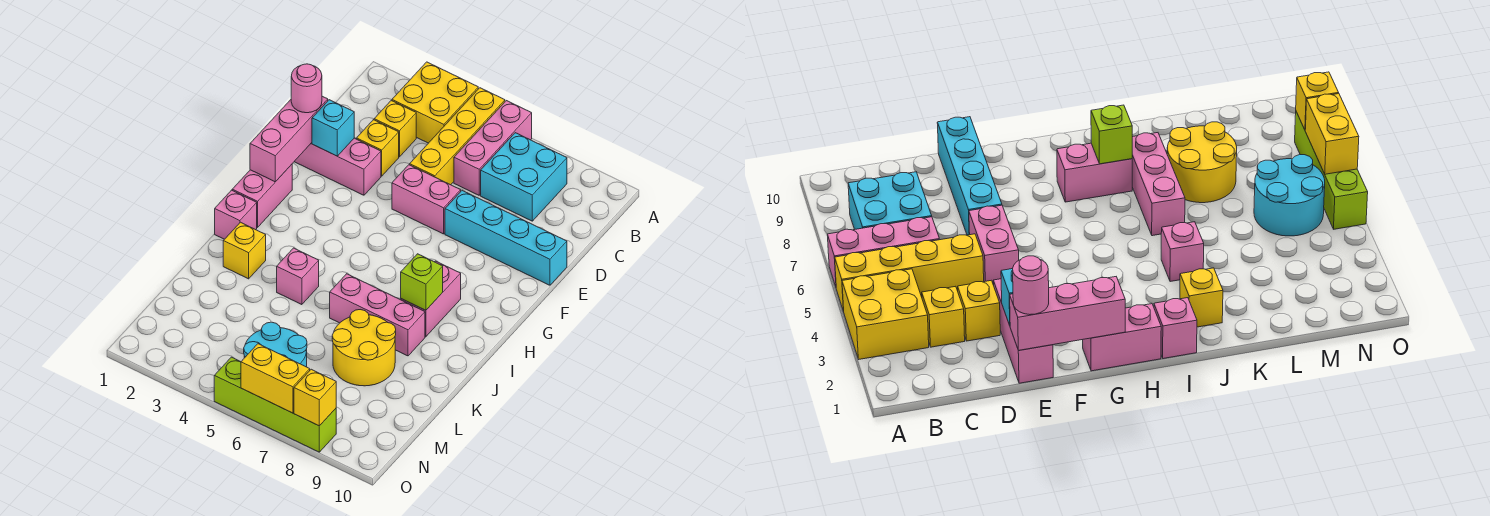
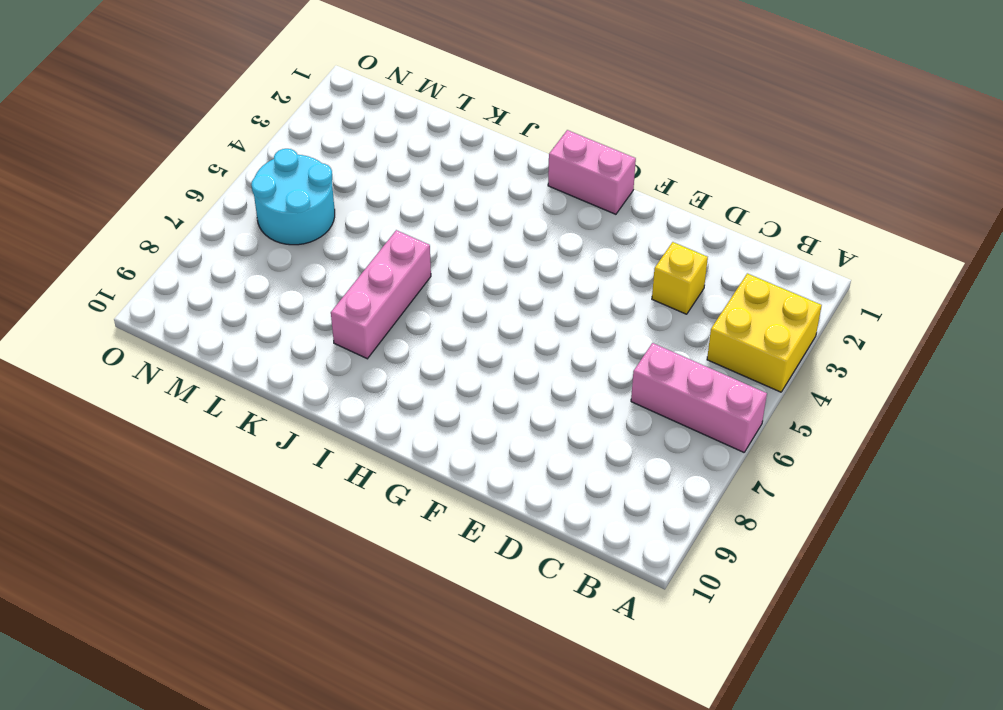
none -> yellow 1x4 brick [410,88,505,185]
none -> cyan 2x2 brick [481,133,567,221]
none -> yellow 1x1 brick [374,101,416,157]

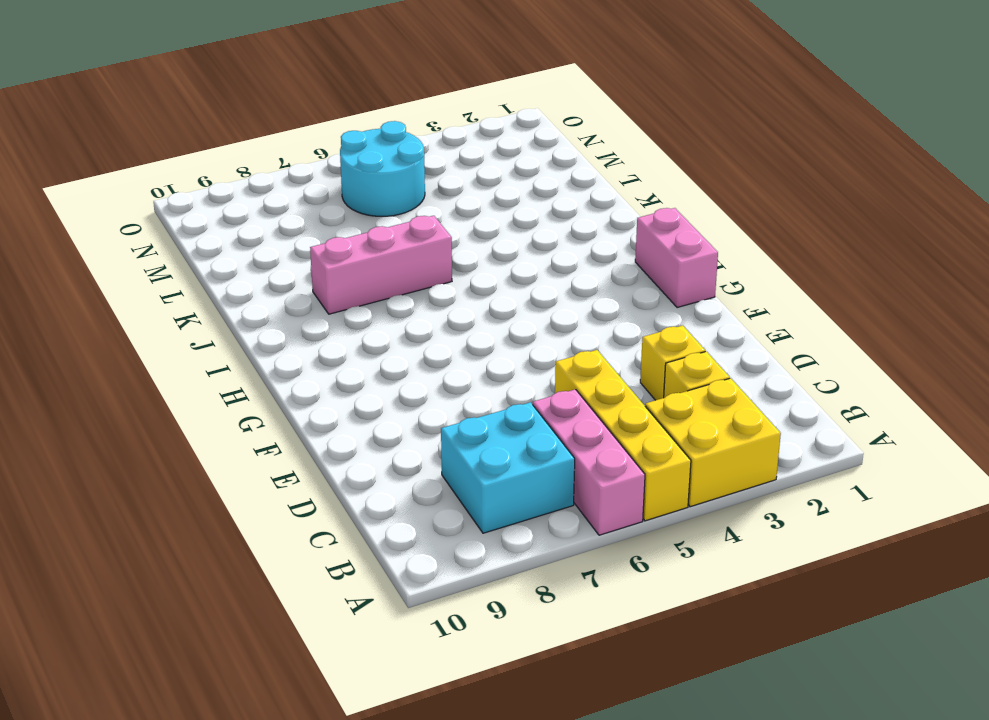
none -> pink 1x3 brick [294,138,381,195]
none -> pink 1x2 brick [392,165,461,234]
none -> cyan 1x4 brick [445,191,567,285]

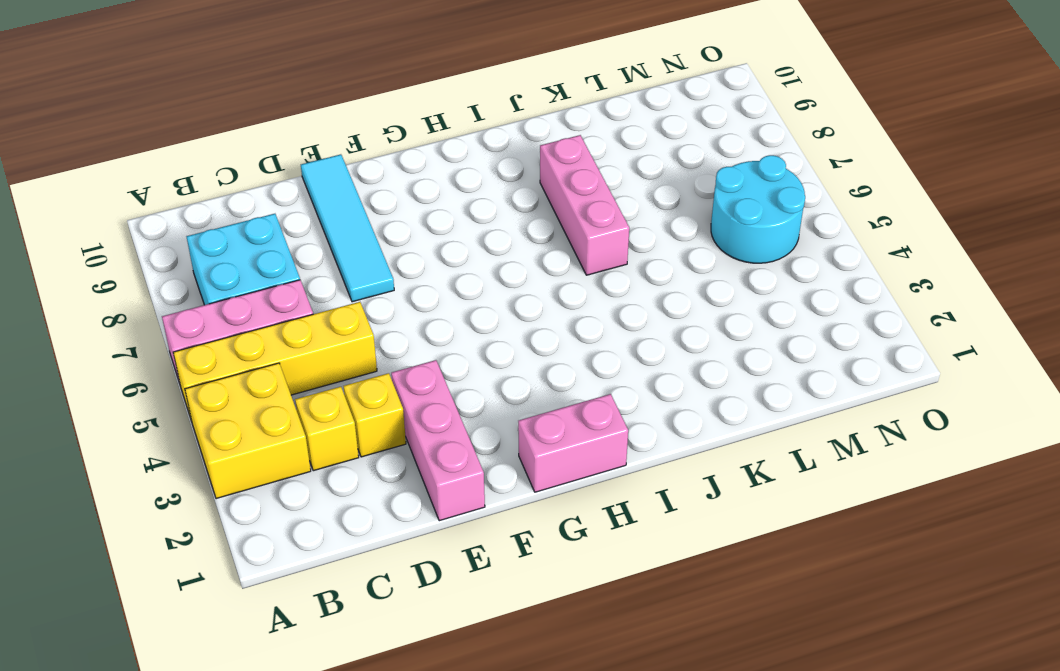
cyan 1x4 tile [301,154,394,302] -> cyan 1x4 brick [445,191,567,285]
none -> pink 1x2 brick [392,165,461,234]
none -> pink 1x2 brick [401,261,461,337]
none -> pink 1x1 brick [215,190,257,239]

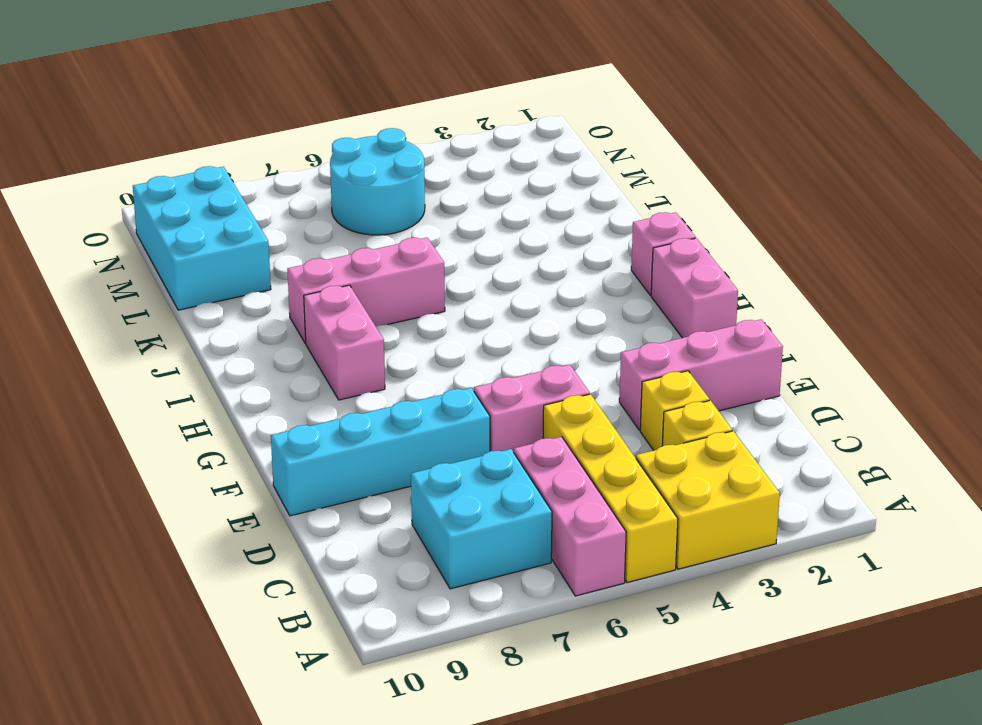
cyan 2x3 brick [133,166,271,310] -> none
none -> yellow 1x1 brick [223,222,266,279]
none -> pink 1x1 brick [277,248,319,305]
none -> yellow 2x2 round brick [332,310,396,386]

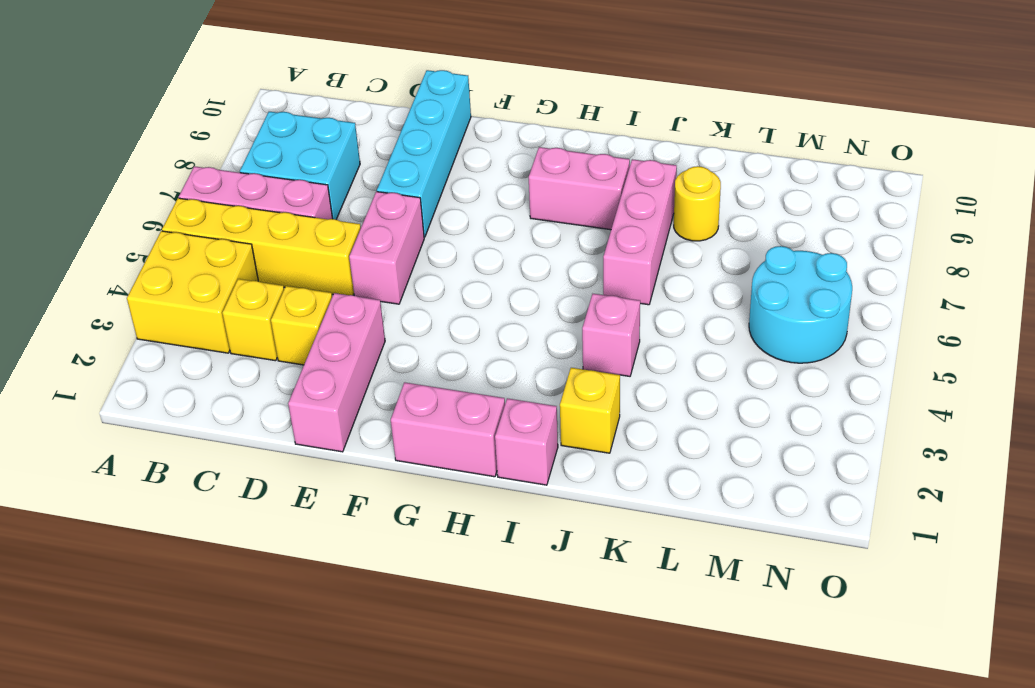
yellow 1x1 round brick [674,166,721,241] -> yellow 2x2 round brick [332,310,396,386]
none -> lime 1x4 brick [214,357,336,452]
none -> pink 1x3 brick [250,96,328,182]
none -> cyan 1x1 brick [312,100,354,156]

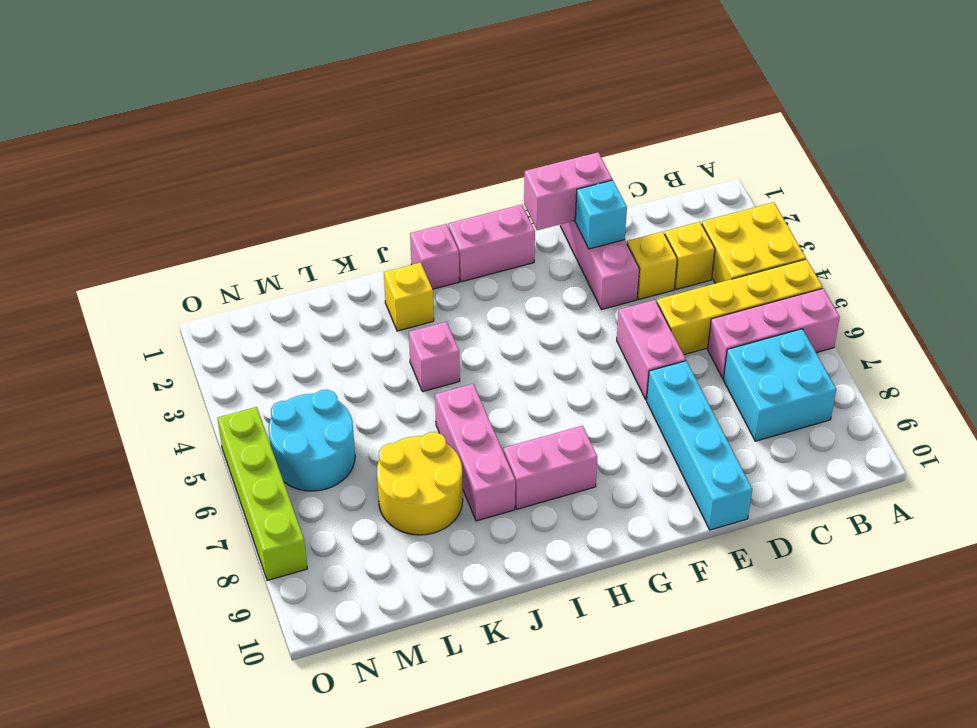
pink 1x2 brick [524,152,612,230] -> pink 1x3 brick [250,96,328,182]
none -> lime 1x1 brick [401,254,443,310]
none -> yellow 1x2 brick [241,344,310,413]
none -> yellow 1x1 brick [294,369,336,426]

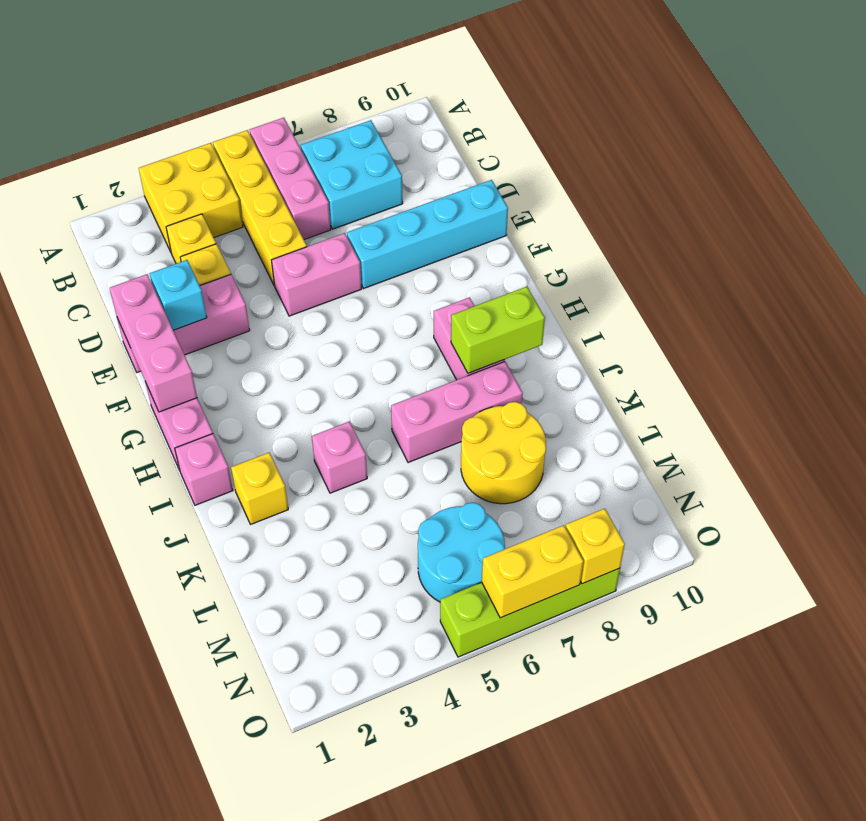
lime 1x2 brick [451,287,545,373] -> lime 1x1 brick [401,254,443,310]
none -> pink 1x1 round brick [291,64,322,113]

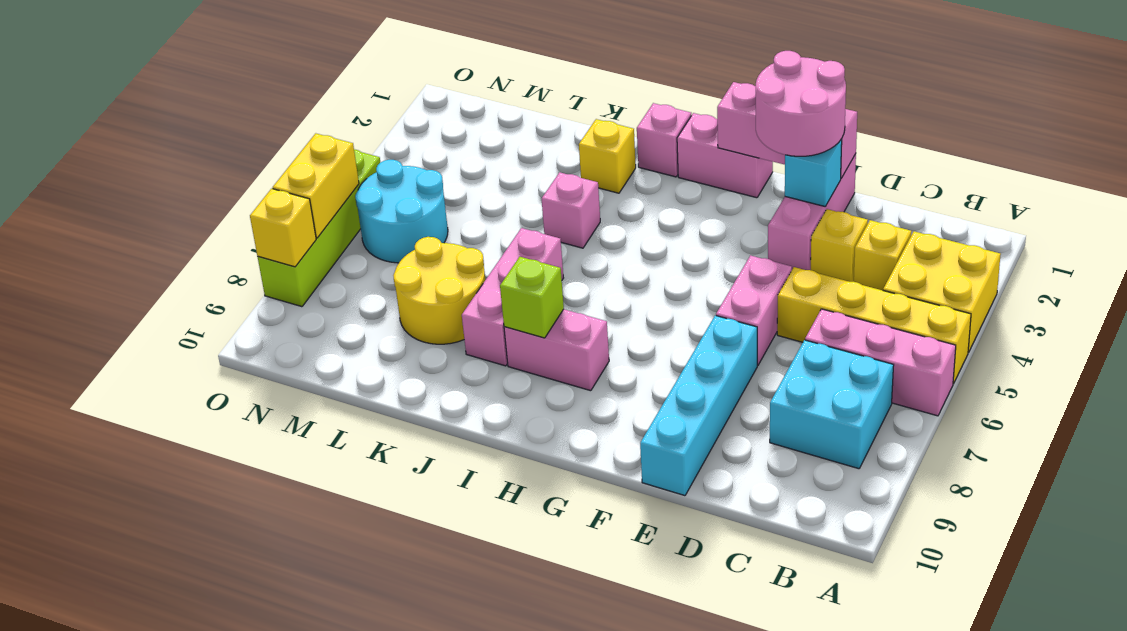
pink 2x2 round brick [756,51,846,156] -> pink 1x1 round brick [291,64,322,113]

